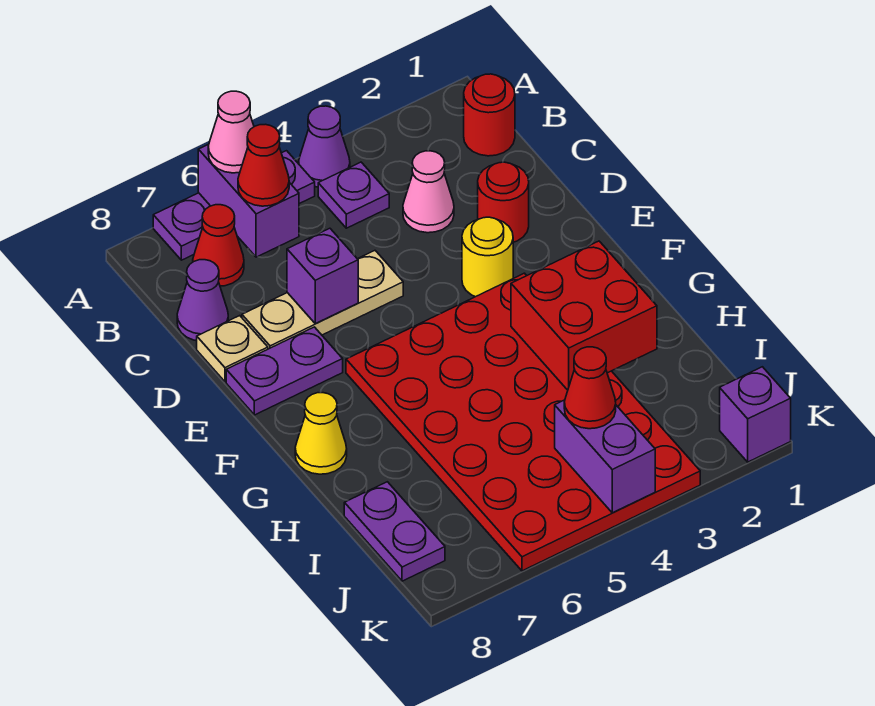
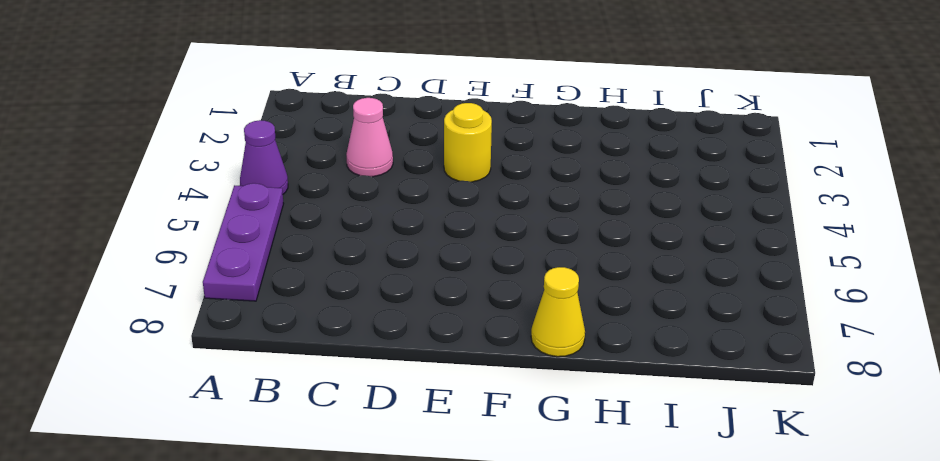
none -> red 1x1 round brick [464,74,515,156]
none -> purple 1x1 plate [318,162,389,228]
none -> red 1x1 cone [193,205,244,286]

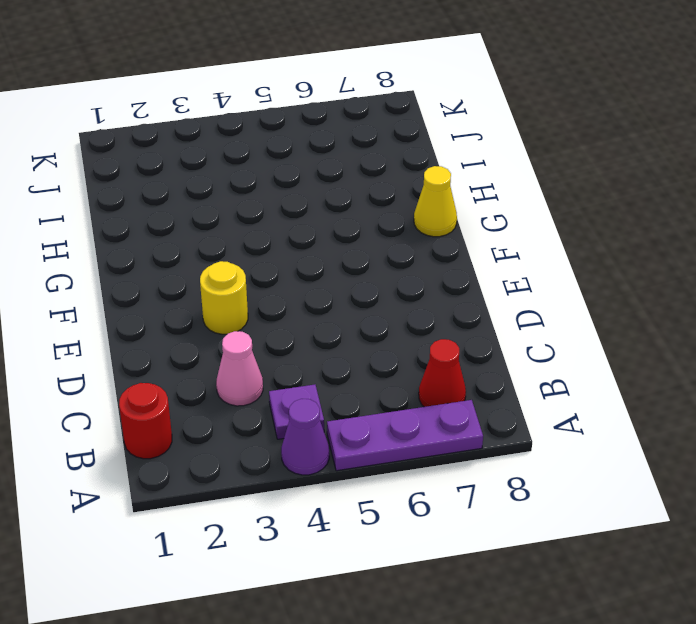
none -> purple 1x1 cone [177,260,228,341]
none -> red 1x1 round brick [478,162,529,242]
none -> tan 1x3 plate [242,251,403,349]

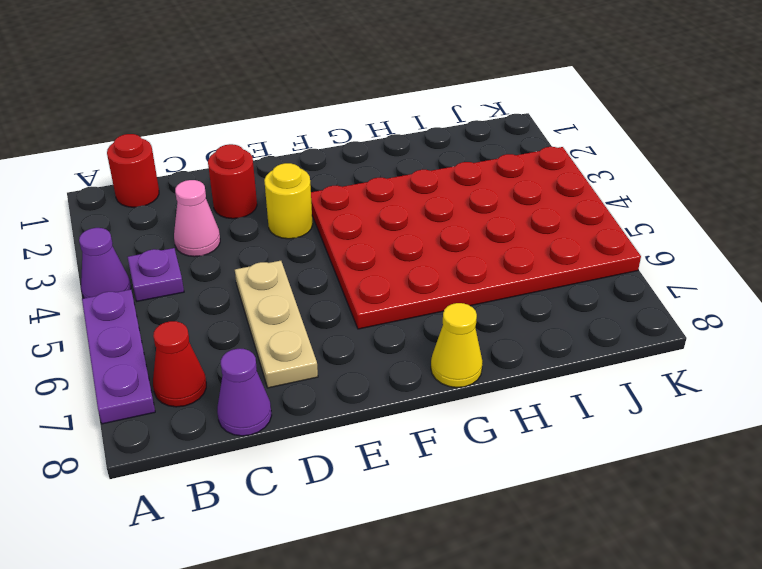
none -> tan 1x1 plate [197,316,268,382]
none -> purple 1x2 plate [226,327,343,415]
none -> purple 1x2 plate [344,482,445,581]

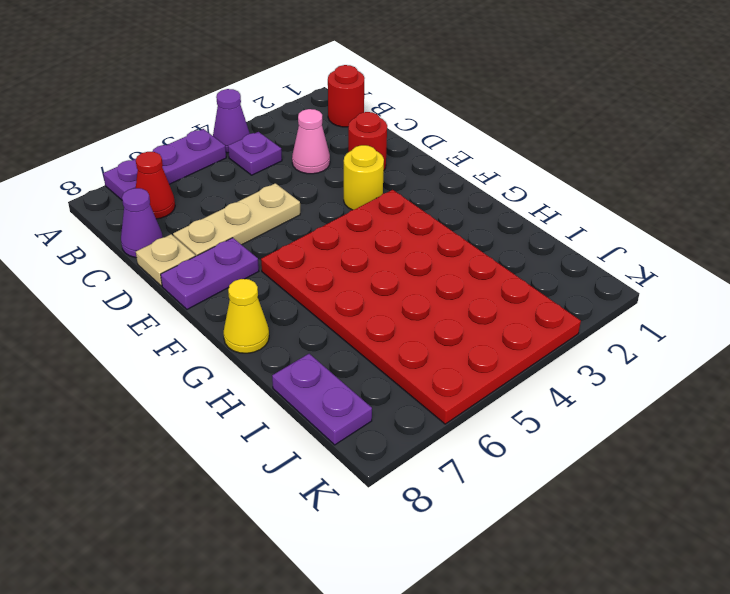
none -> purple 1x1 brick [720,367,791,462]
none -> purple 1x2 brick [198,144,299,257]
none -> purple 1x1 brick [287,228,358,324]

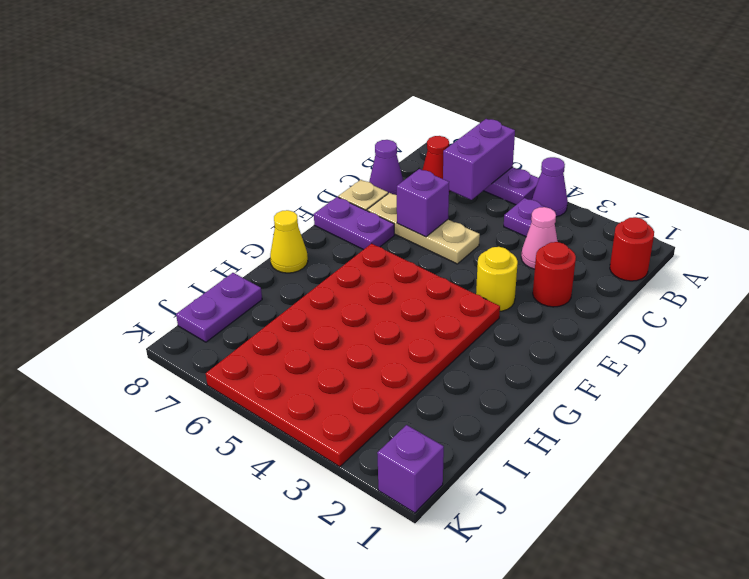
none -> red 2x2 brick [511,241,657,390]
none -> purple 1x2 brick [555,400,655,513]
none -> pink 1x1 cone [208,91,254,173]

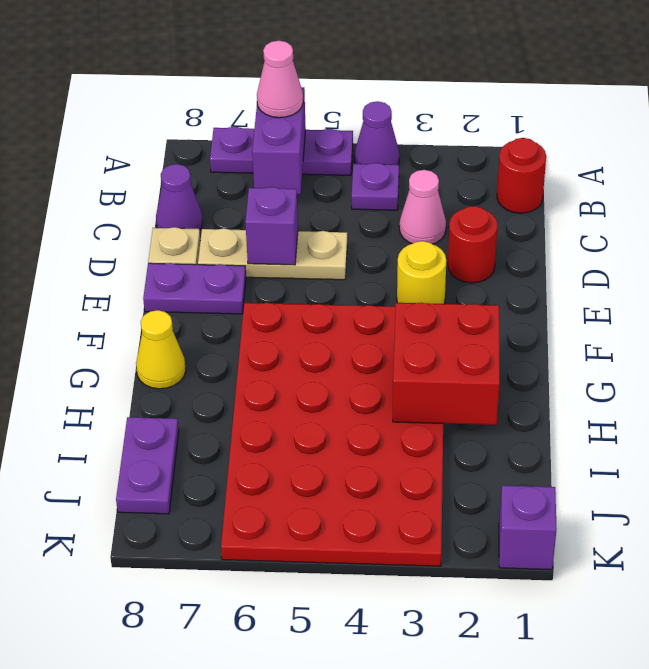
none -> red 1x1 cone [193,205,244,286]
none -> purple 1x2 brick [555,400,655,513]
none -> red 1x1 cone [238,124,289,206]

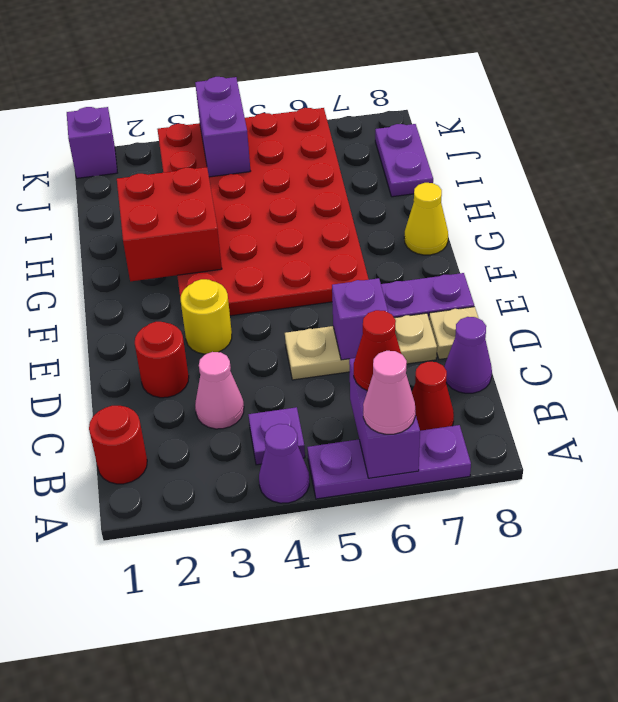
none -> red 1x1 cone [564,347,616,429]

